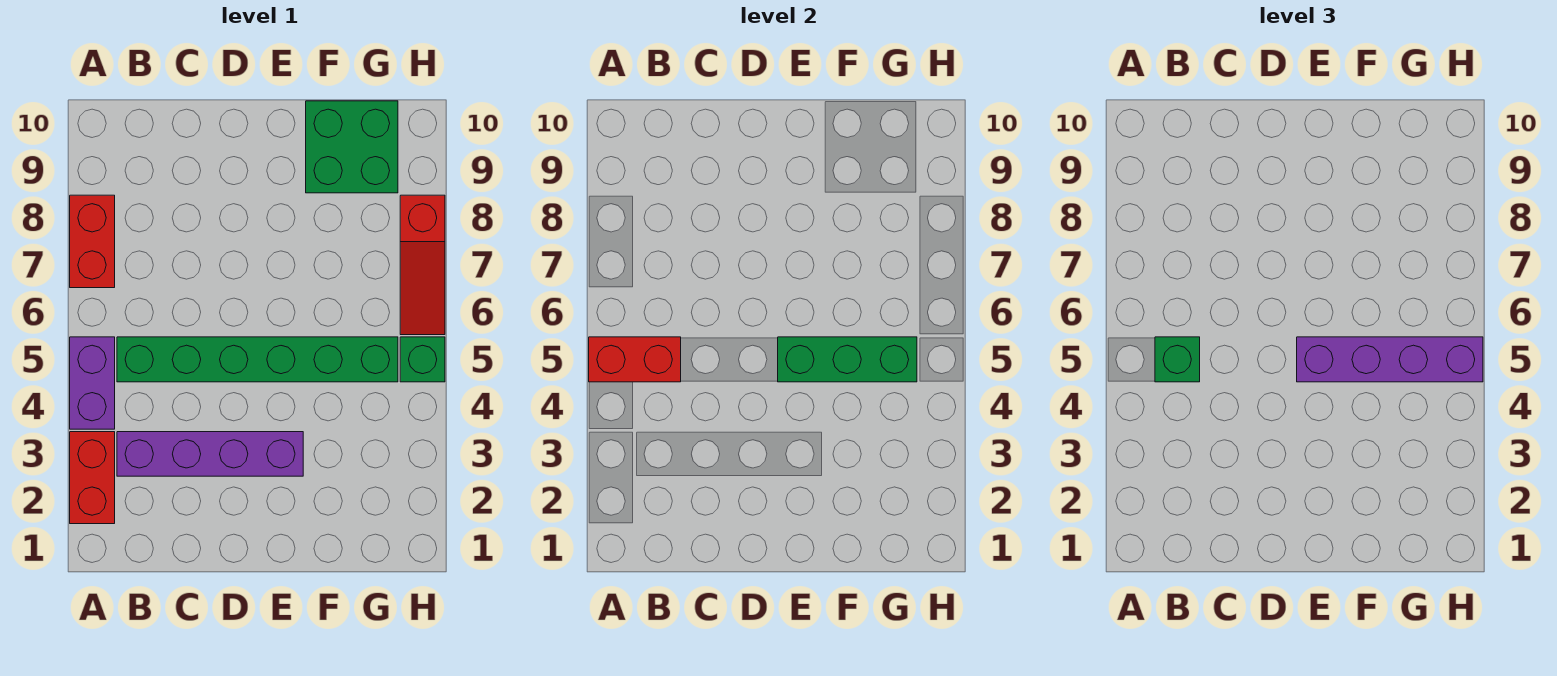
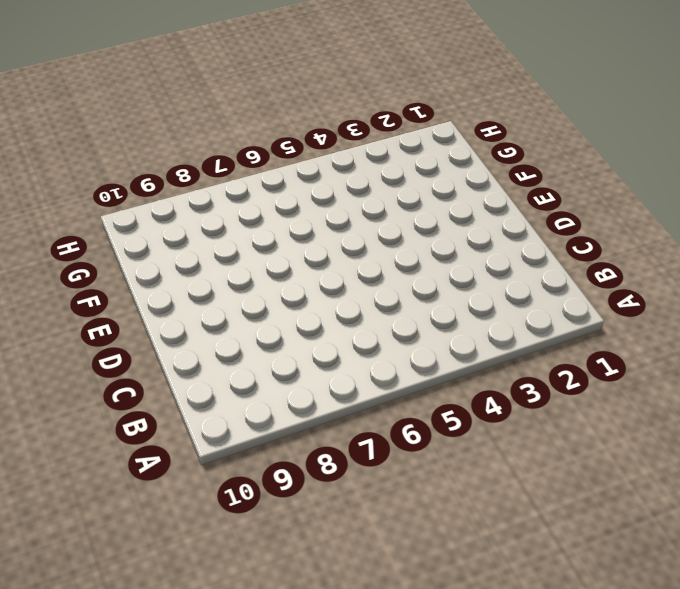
none -> red 1x2 brick [70,432,115,524]
none -> purple 1x2 brick [70,337,115,429]
none -> red 1x2 brick [70,195,115,288]

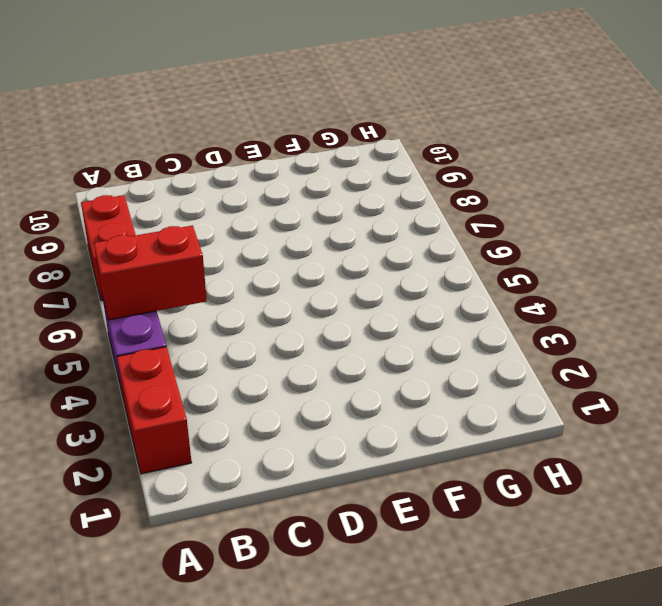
none -> purple 1x4 brick [117,432,303,476]
none -> green 1x6 brick [117,337,398,382]
none -> green 2x2 brick [306,101,398,193]

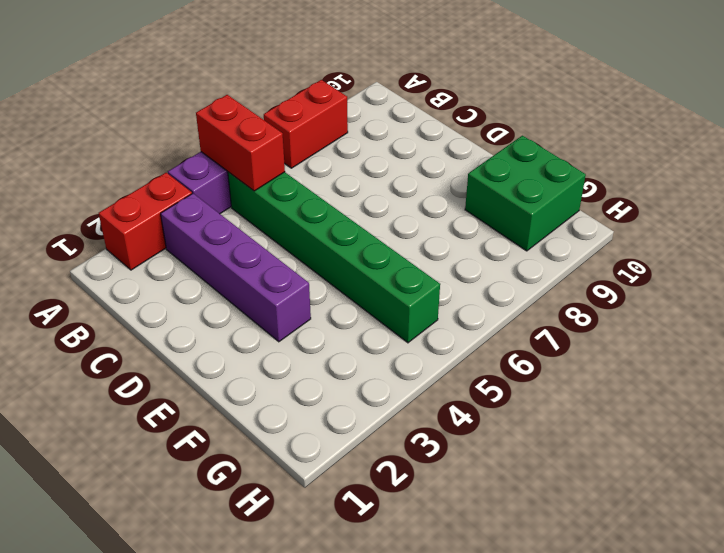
none -> green 1x1 brick [400,337,445,382]
none -> red 1x3 slope [400,195,445,335]
none -> green 1x3 brick [778,337,917,382]

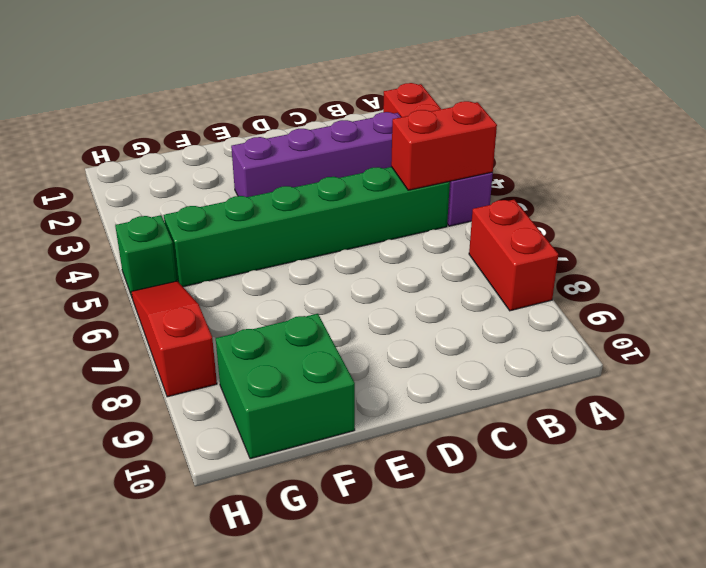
none -> green 1x3 brick [778,337,917,382]
none -> green 1x1 brick [1155,337,1200,382]
none -> purple 1x4 brick [1297,337,1483,382]

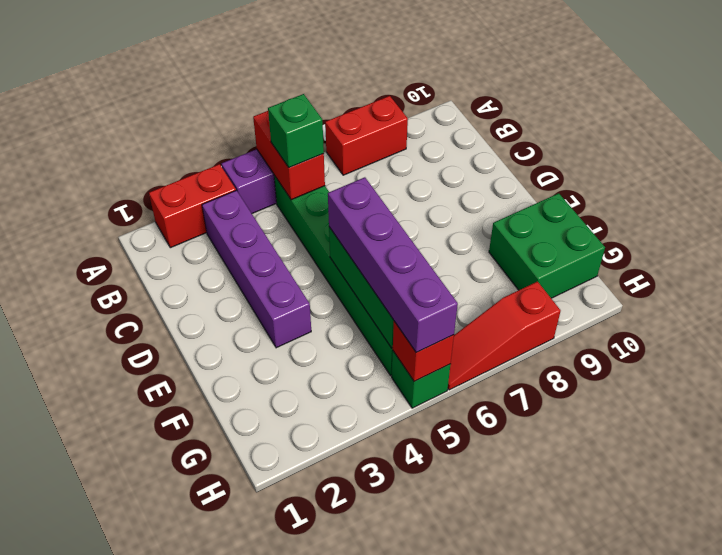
red 1x1 brick [393,321,454,381] -> none

